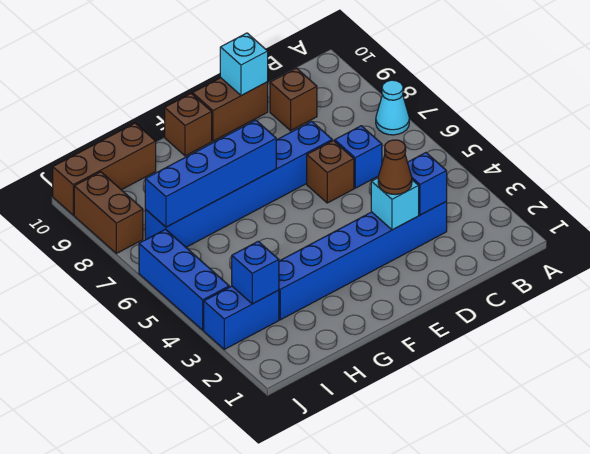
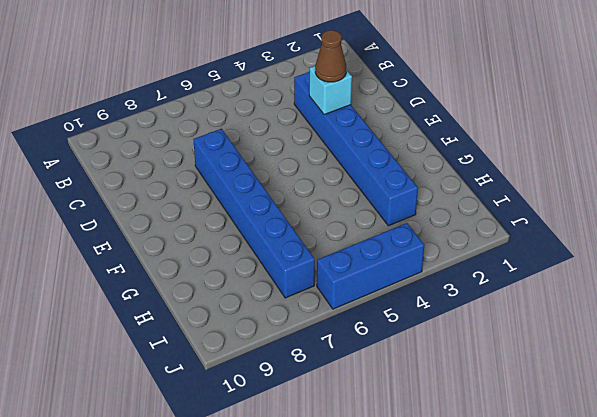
none -> cyan 1x1 cone [376,80,409,135]
none -> blue 1x1 brick [335,126,382,188]
none -> brown 1x1 brick [270,68,317,131]

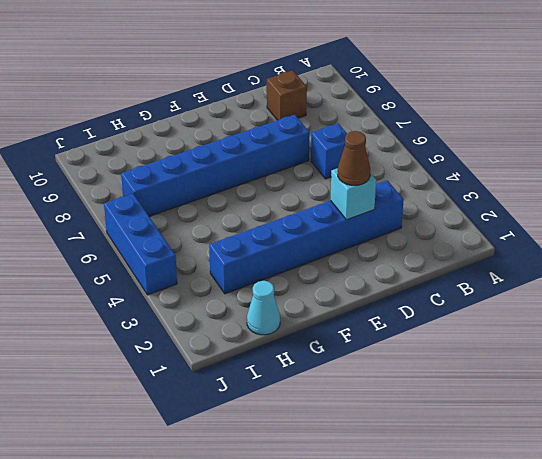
cyan 1x1 cone [247,281,280,335] -> cyan 1x1 cone moved to [376,80,409,135]
none -> brown 1x1 brick [307,140,354,203]
none -> brown 1x2 brick [192,78,268,141]
none -> brown 1x1 brick [165,94,212,156]

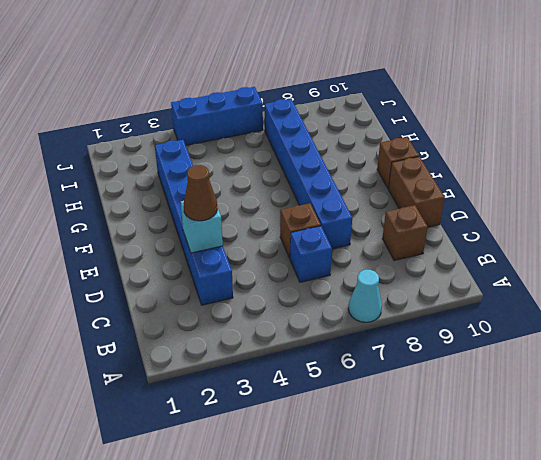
none -> brown 1x3 brick [53,123,156,215]
none -> blue 1x2 brick [204,286,279,349]
none -> brown 1x2 brick [74,172,143,253]

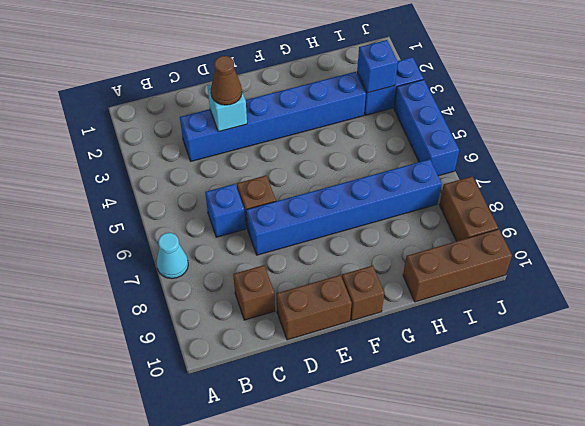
none -> blue 1x1 brick [408,153,447,215]
none -> cyan 1x1 brick [220,33,268,96]
none -> blue 1x4 brick [145,120,276,227]

